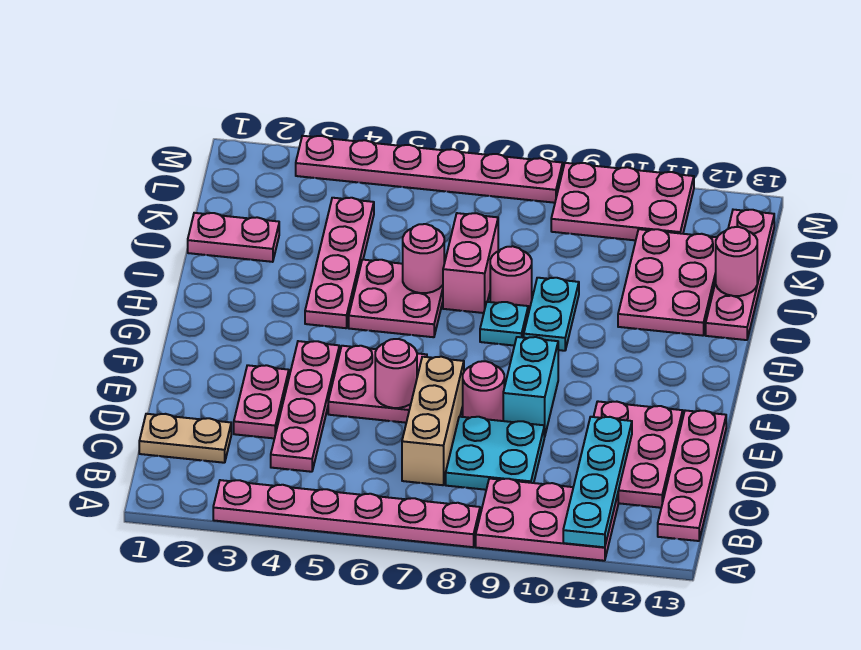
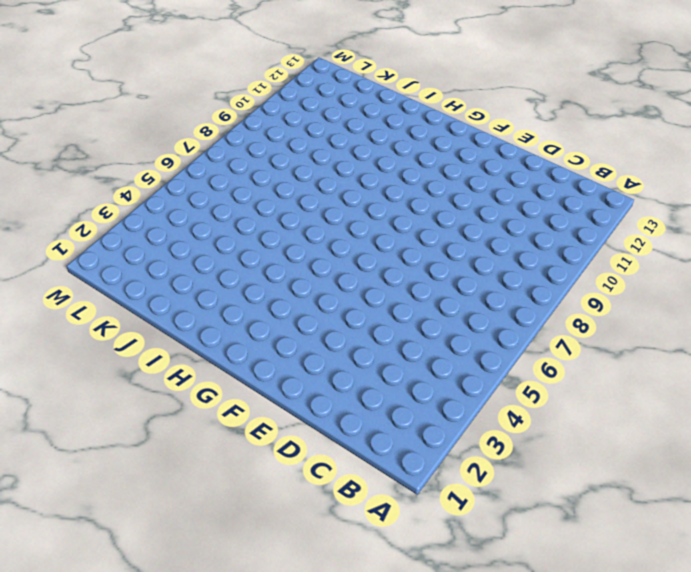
none -> pink 1x6 plate [213,480,480,547]
none -> pink 2x3 plate [476,479,618,561]
none -> pink 1x4 plate [658,410,726,541]

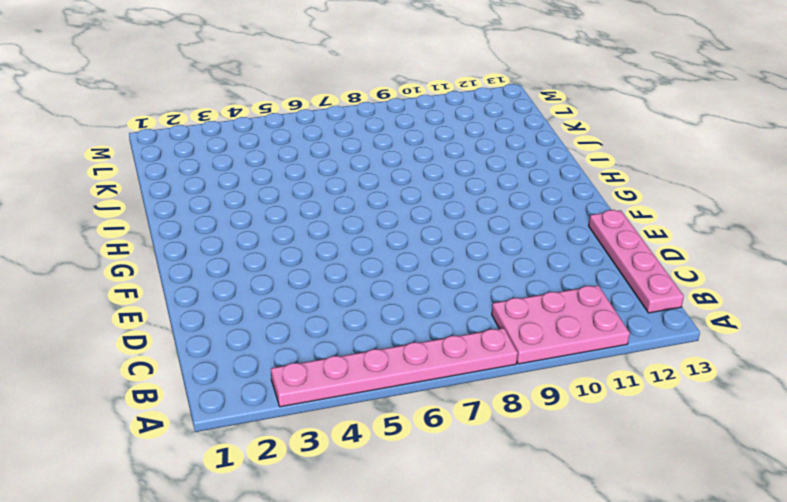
none -> tan 1x2 plate [139,414,231,463]
none -> pink 1x4 plate [271,341,339,472]
none -> tan 1x3 brick [402,357,464,485]

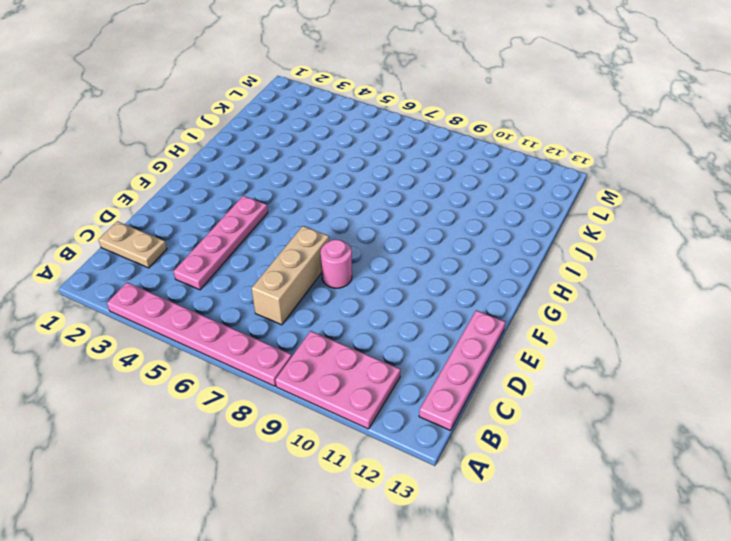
none -> cyan 2x2 plate [446,417,544,490]
none -> pink 2x3 plate [594,401,683,508]
none -> pink 1x2 plate [234,365,289,438]

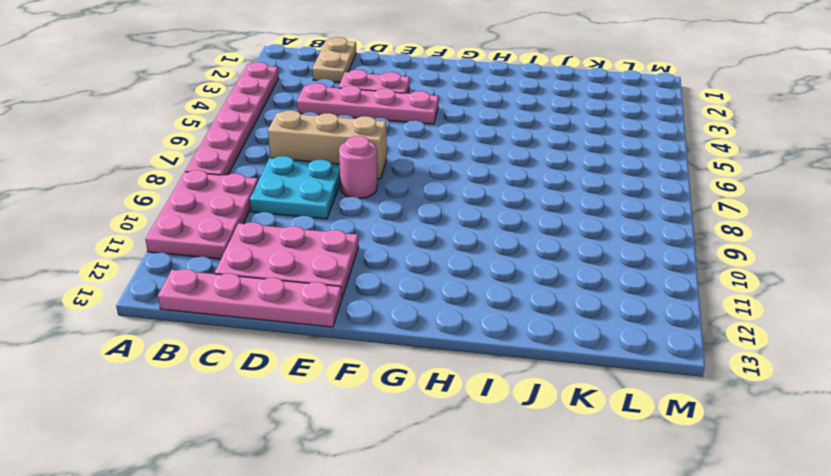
none -> pink 2x2 plate [328,346,427,423]
none -> cyan 1x2 brick [503,337,558,437]
none -> pink 1x4 plate [305,198,374,328]

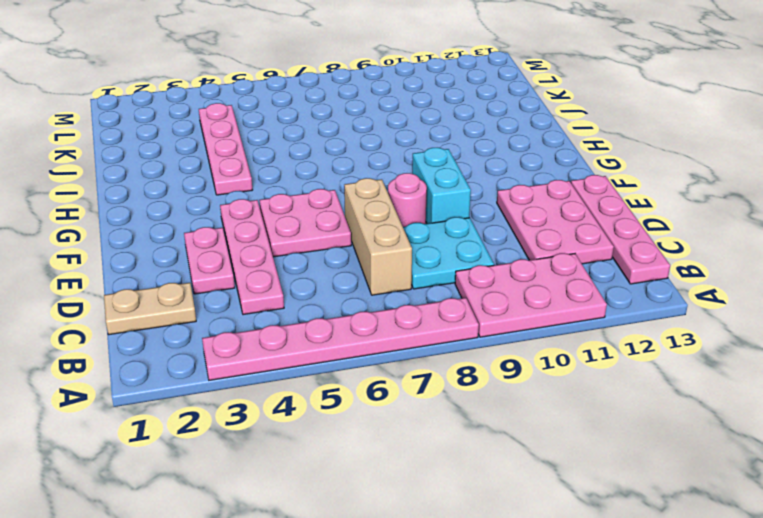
none -> pink 2x2 plate [349,260,443,337]
none -> cyan 1x1 plate [480,302,528,346]
none -> cyan 1x2 plate [524,278,579,351]

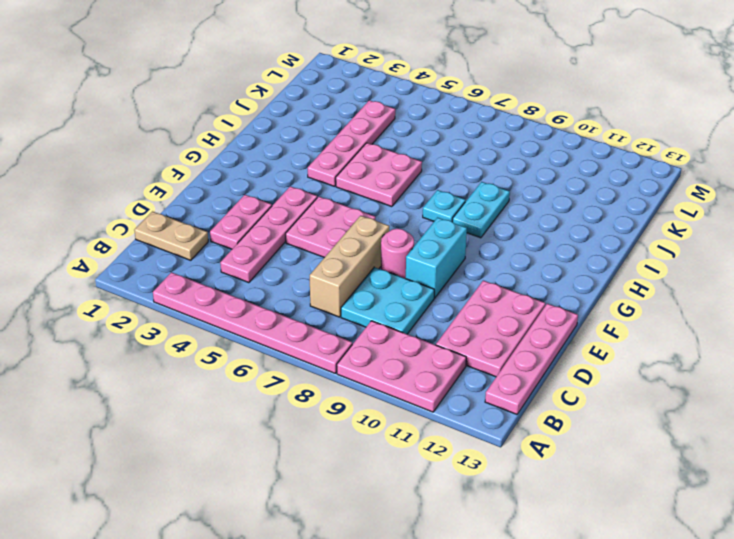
none -> pink 1x2 brick [443,213,498,313]
none -> pink 1x1 round brick [490,246,532,309]
none -> pink 2x3 plate [618,229,717,336]

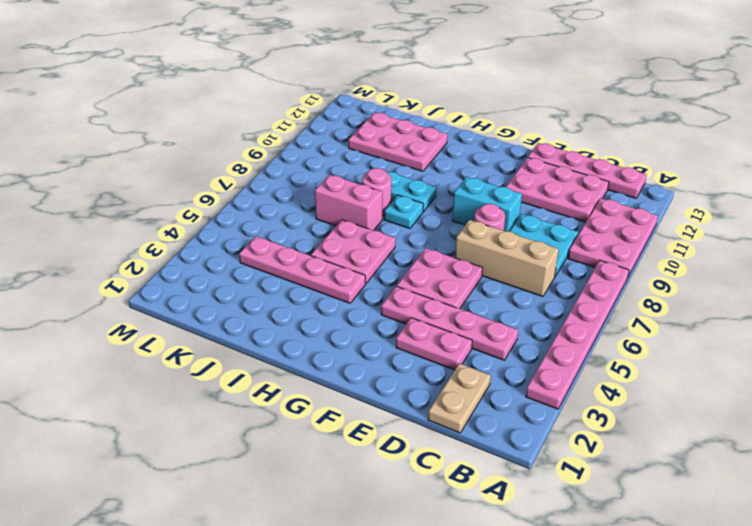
none -> pink 1x4 plate [706,210,774,340]
none -> pink 1x2 plate [188,213,279,262]
none -> pink 2x3 plate [551,163,694,240]

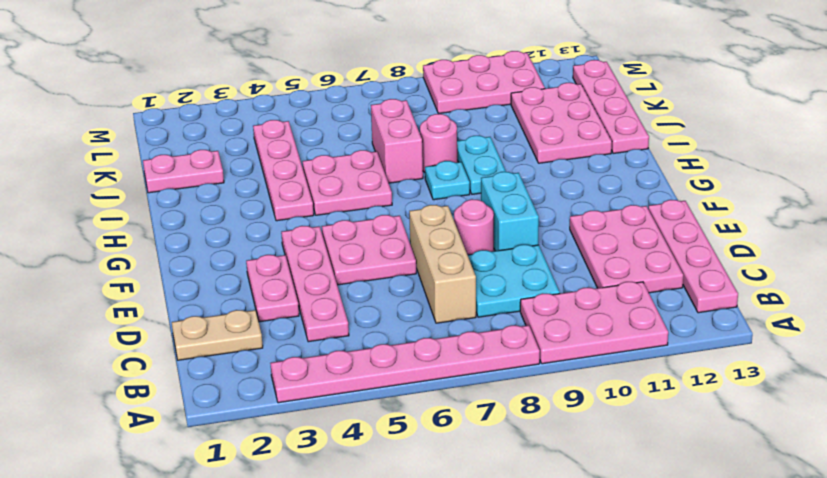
none -> pink 1x6 plate [296,136,563,203]
none -> cyan 1x4 plate [563,417,632,547]
none -> pink 1x1 round brick [375,339,417,408]

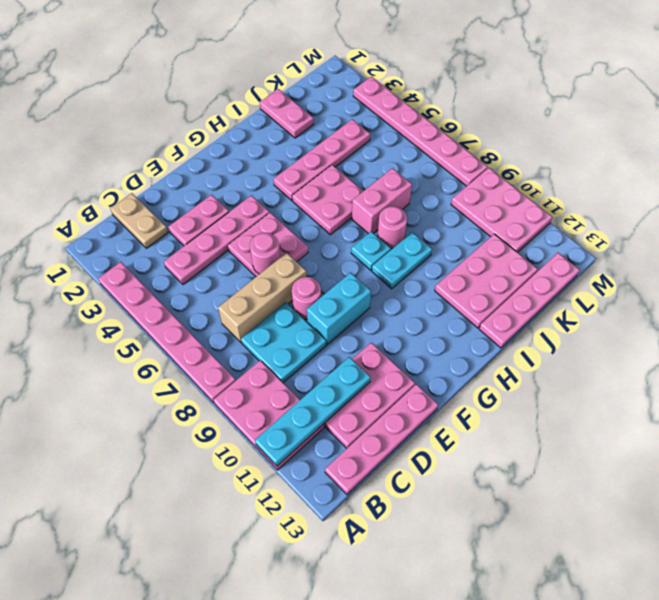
none -> pink 1x1 round brick [403,224,444,293]
none -> pink 1x1 round brick [716,227,757,296]

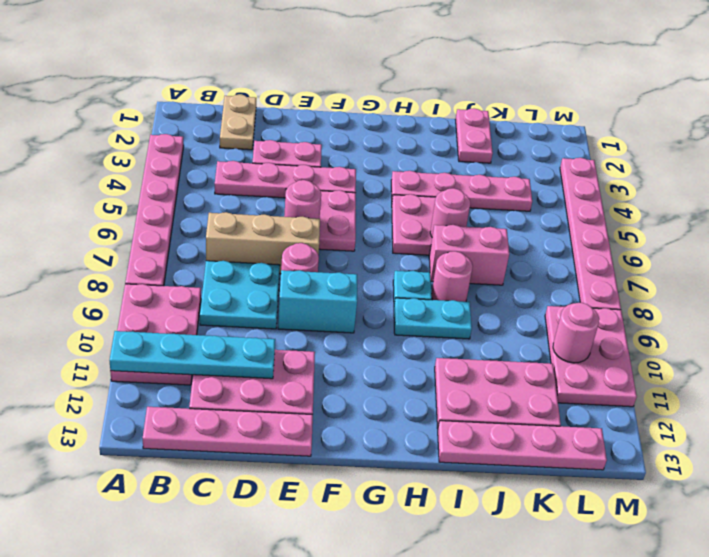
pink 1x1 round brick [553,302,599,363] -> pink 1x1 round brick moved to [716,227,757,296]

